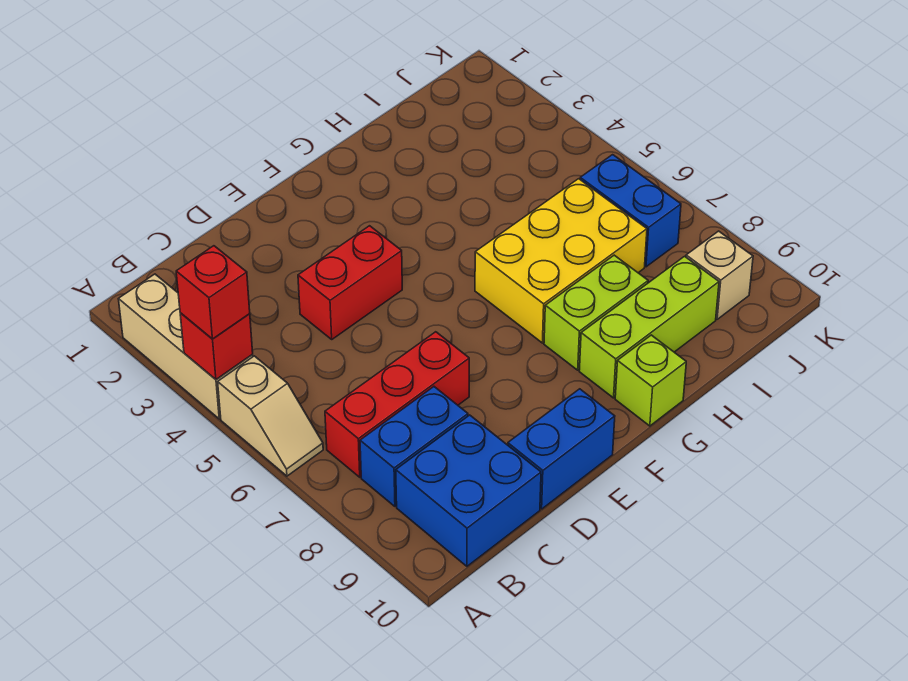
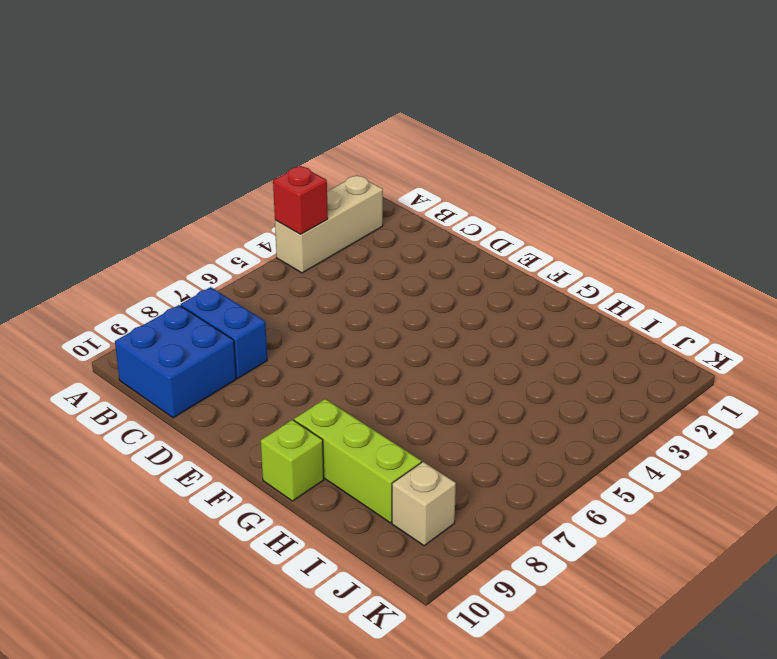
none -> tan 1x2 slope [218,356,323,476]
none -> red 1x3 brick [325,332,469,477]
none -> red 1x2 brick [298,226,402,339]

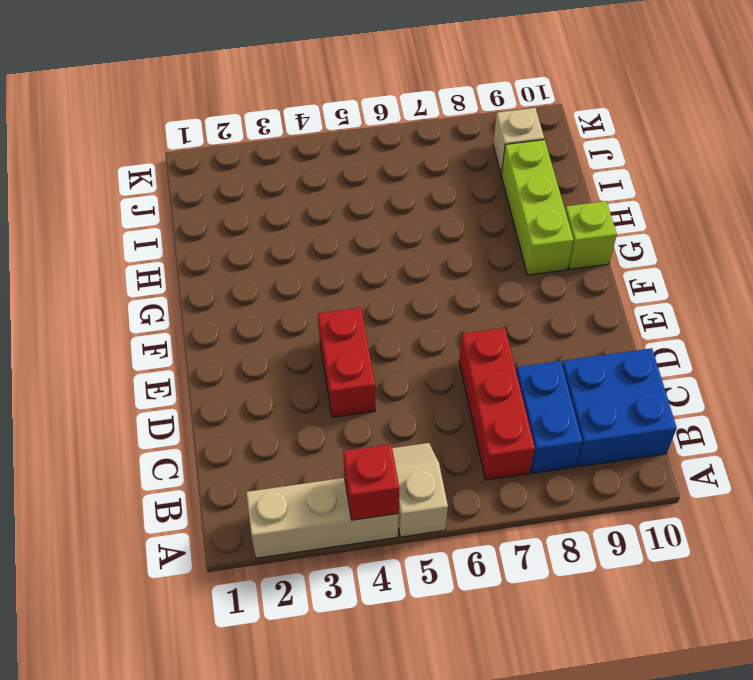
tan 1x2 slope [392,443,448,537] -> tan 1x2 slope turned to [218,356,323,476]
none -> blue 1x2 brick [508,389,615,509]
none -> yellow 2x3 brick [475,179,647,343]
none -> lime 1x2 brick [544,255,648,370]

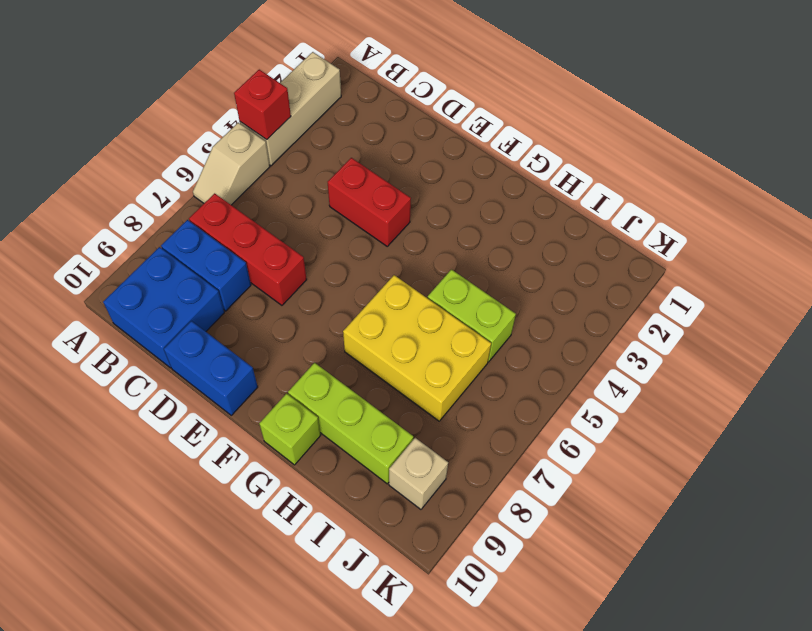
lime 1x2 brick [428,270,516,362] -> lime 1x2 brick moved to [544,255,648,370]
none -> blue 1x2 brick [580,155,681,267]
none -> red 1x1 brick [176,246,250,339]

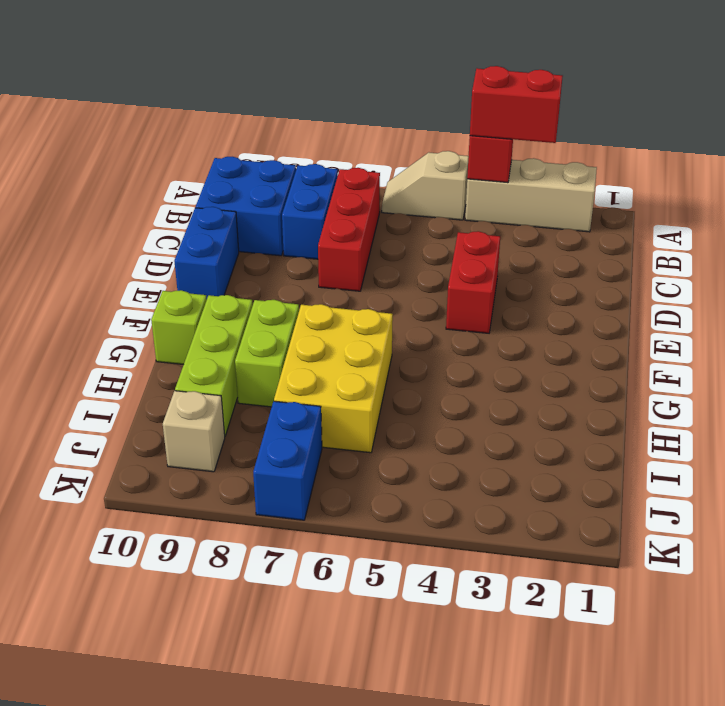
red 1x2 brick [470,66,563,143] -> red 1x1 brick [176,246,250,339]
blue 1x2 brick [253,401,322,520] -> blue 1x2 brick turned to [580,155,681,267]

